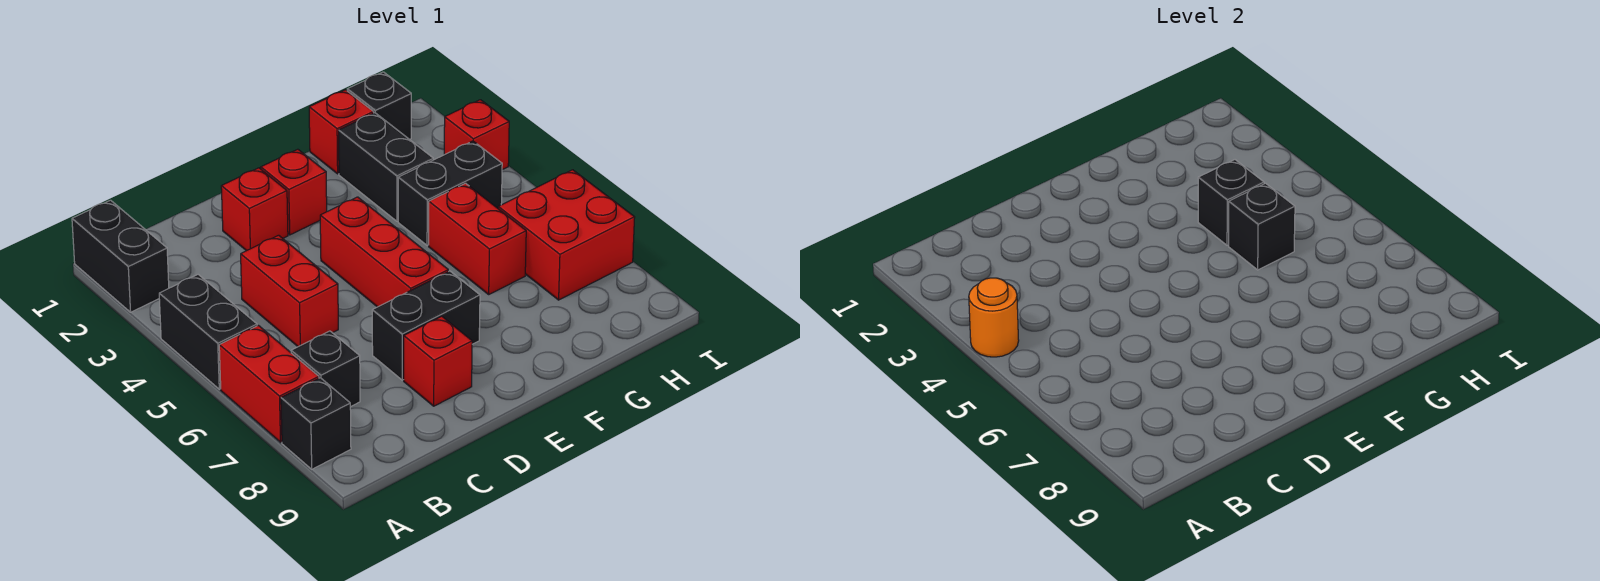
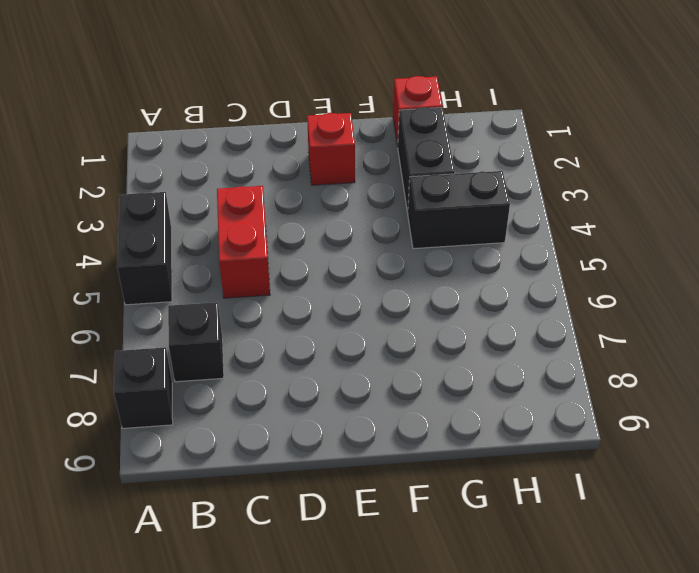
none -> black 1x2 brick [72,200,169,312]
none -> red 1x2 brick [219,325,319,442]
none -> red 1x1 brick [221,168,288,251]

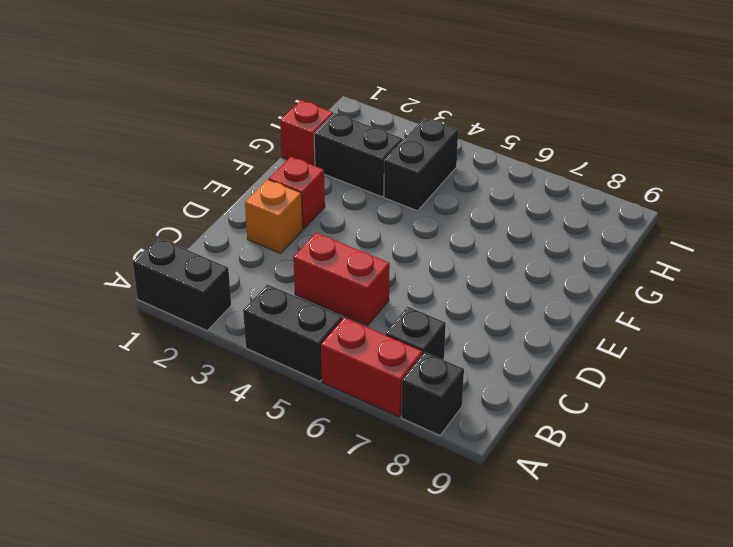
orange 1x1 brick [245,179,303,253] -> red 1x1 brick [221,168,288,251]
none -> black 1x2 brick [372,271,480,380]
none -> red 1x1 brick [404,316,472,406]
none -> red 1x3 brick [320,197,448,307]

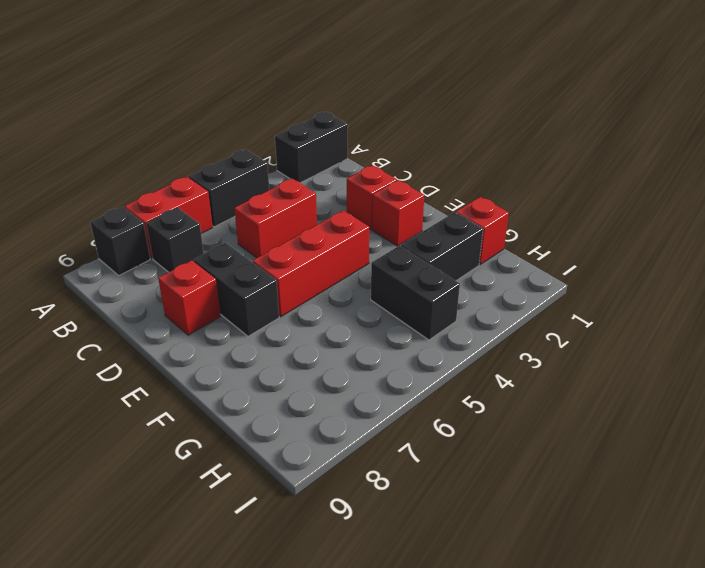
none -> red 1x2 brick [429,183,526,294]
none -> black 1x1 brick [347,72,411,139]
none -> red 2x2 brick [498,170,635,300]

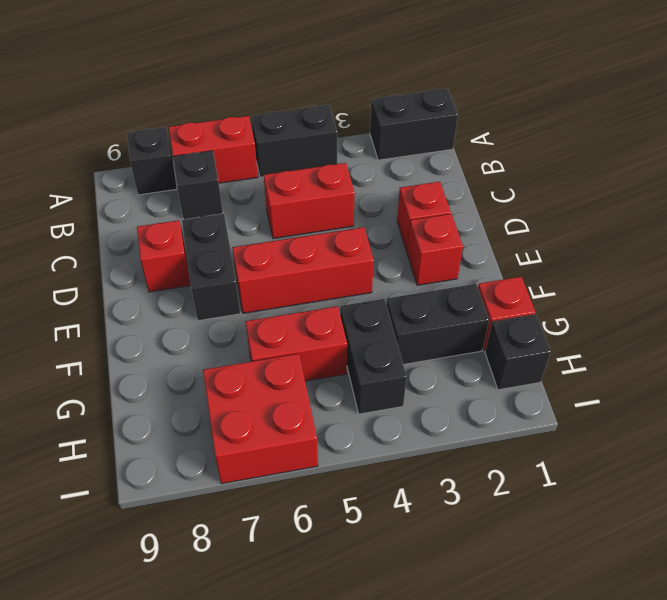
none -> red 1x1 brick [444,100,509,170]
none -> orange 1x1 round brick [969,278,1019,357]
none -> black 1x1 brick [1198,160,1264,245]

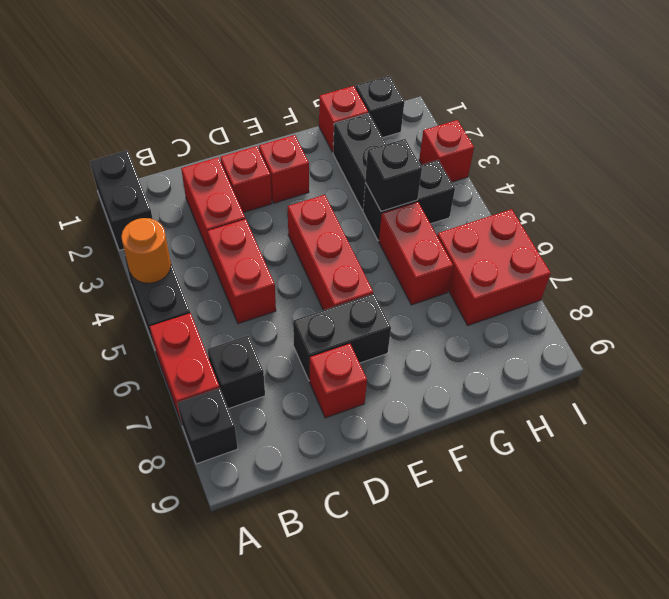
red 1x2 brick [181,157,245,257] -> none
none -> black 1x1 brick [1229,183,1295,270]

